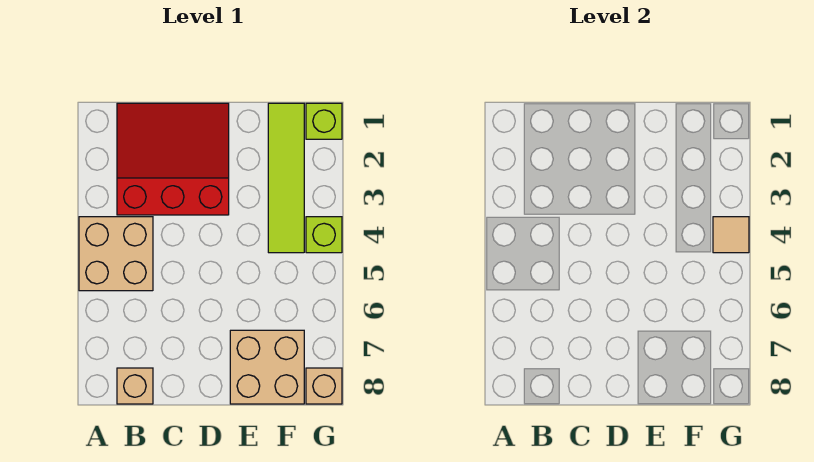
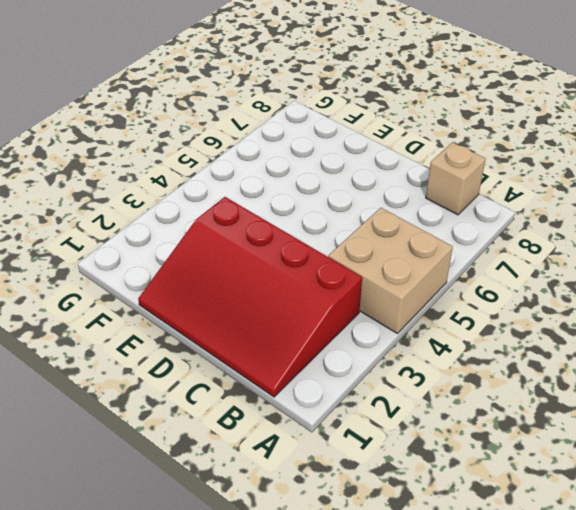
red 3x4 slope [138,197,362,397] -> red 3x3 slope [117,103,229,215]
none -> tan 2x2 brick [230,330,304,404]
none -> lime 1x4 tile [268,103,304,253]

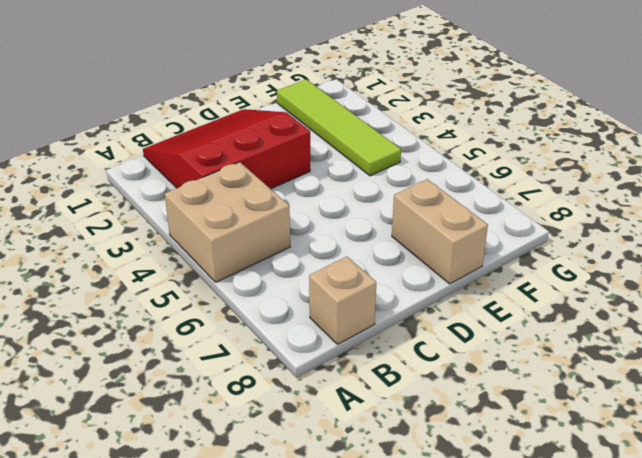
tan 1x2 brick [392,179,488,284] -> tan 2x2 brick [230,330,304,404]
none -> lime 1x1 brick [306,103,342,139]
none -> lime 1x1 brick [306,217,342,253]

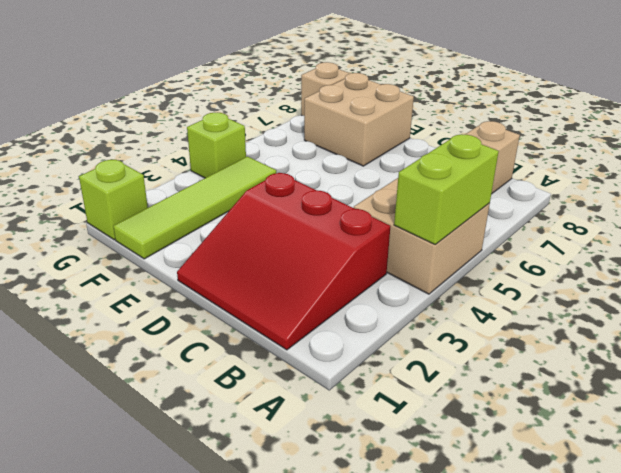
lime 1x2 brick [394,134,499,245] -> none
none -> tan 1x1 tile [713,217,749,253]

